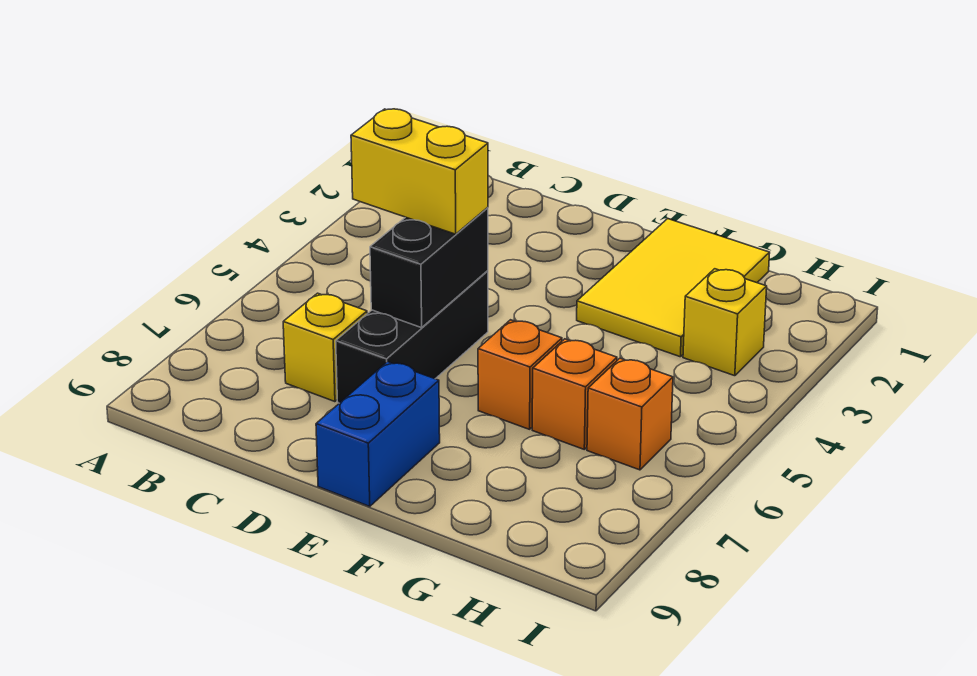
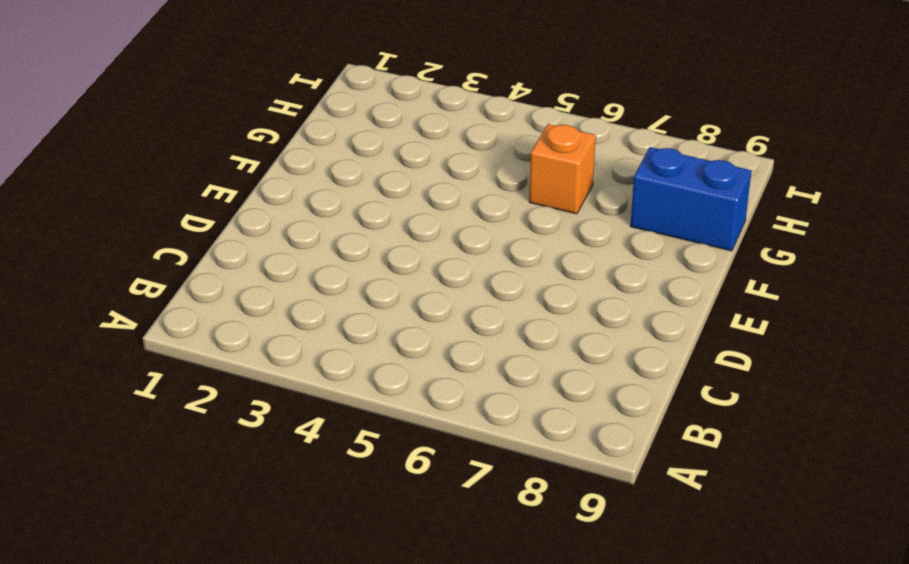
blue 1x2 brick [630,147,752,251] -> blue 1x2 brick moved to [316,362,440,506]
none -> yellow 1x1 brick [283,293,367,402]
none -> black 1x3 brick [336,271,488,403]

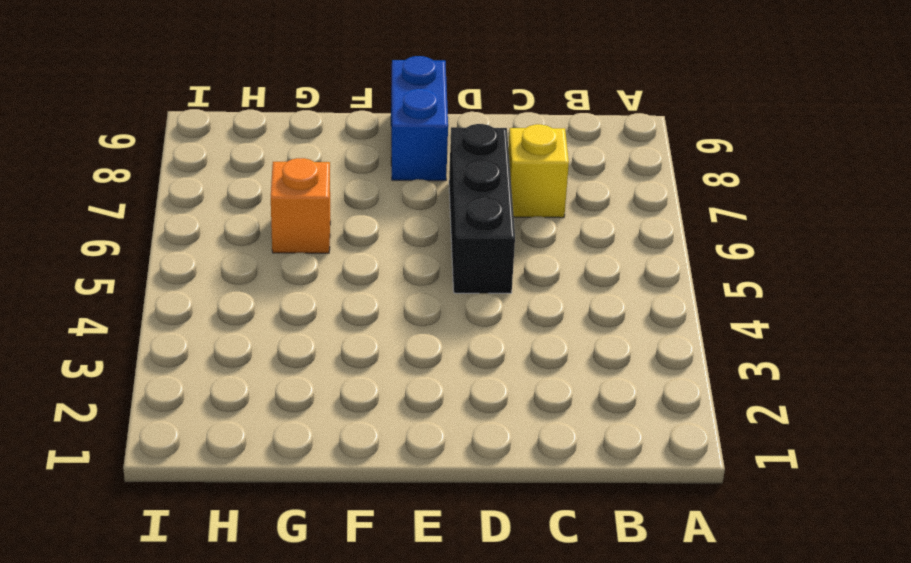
none -> yellow 2x3 tile [577,219,770,357]
none -> orange 1x1 brick [478,320,562,429]

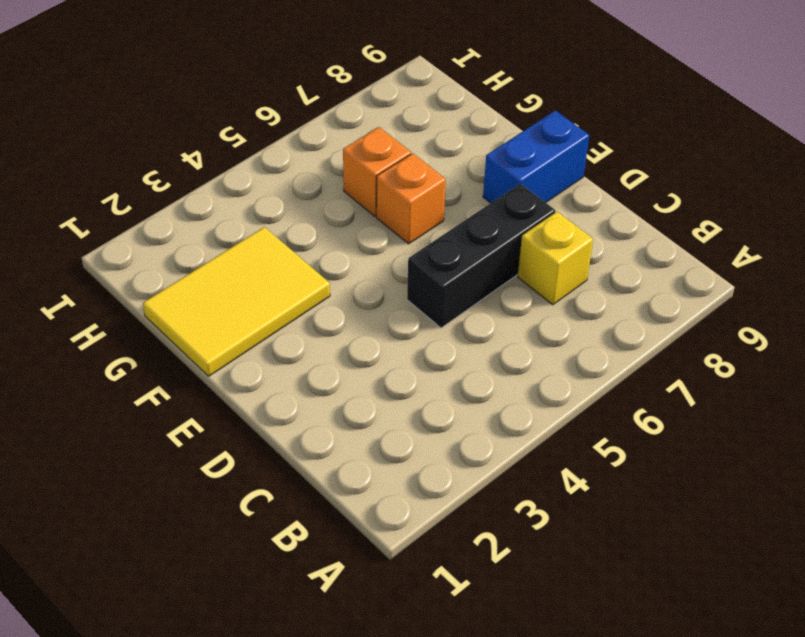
none -> yellow 1x1 brick [683,269,767,376]
none -> orange 1x1 brick [587,358,673,470]

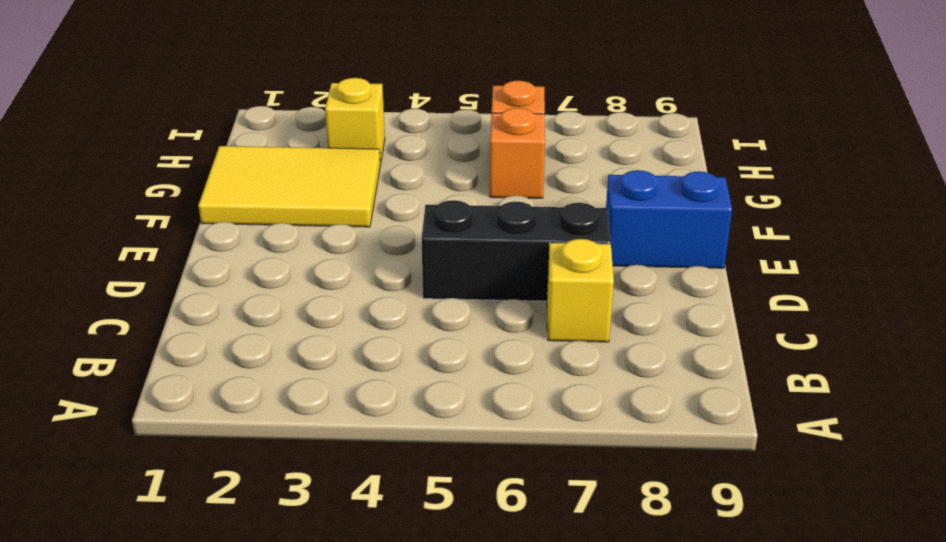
none -> orange 1x1 brick [478,320,562,429]
none -> black 1x2 brick [370,207,488,328]

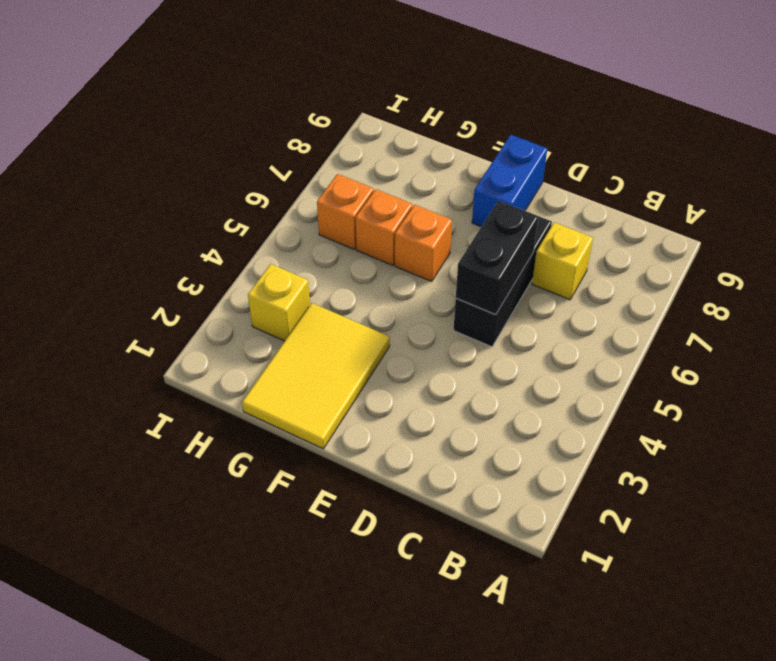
none -> yellow 1x2 brick [351,109,488,234]

